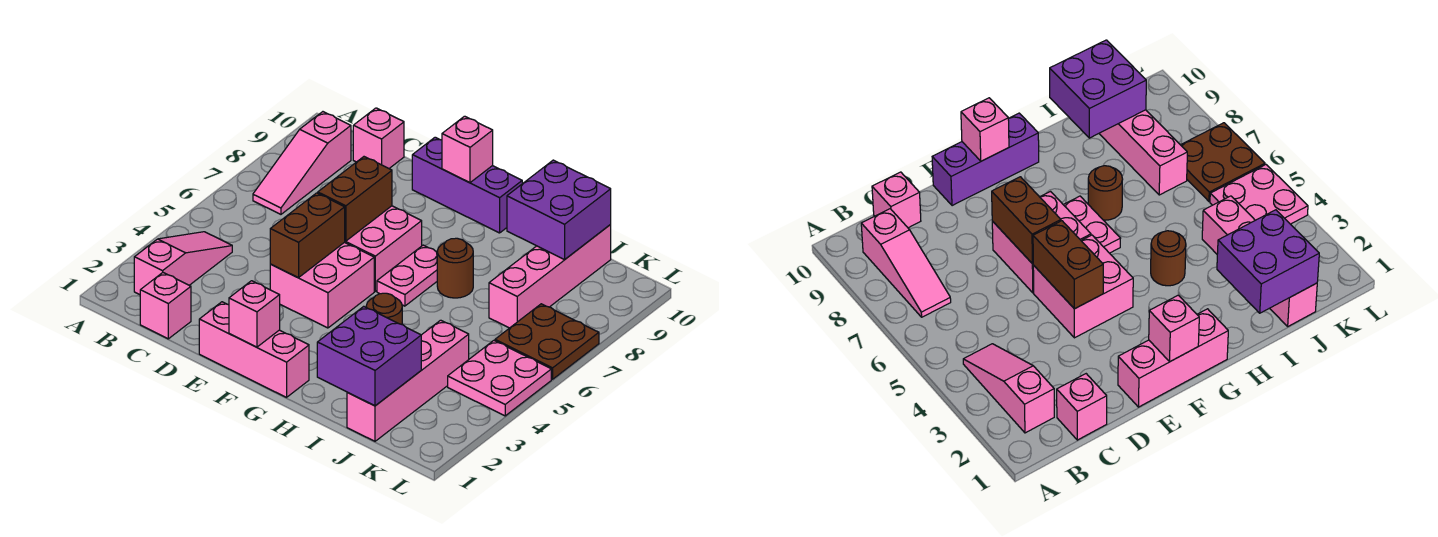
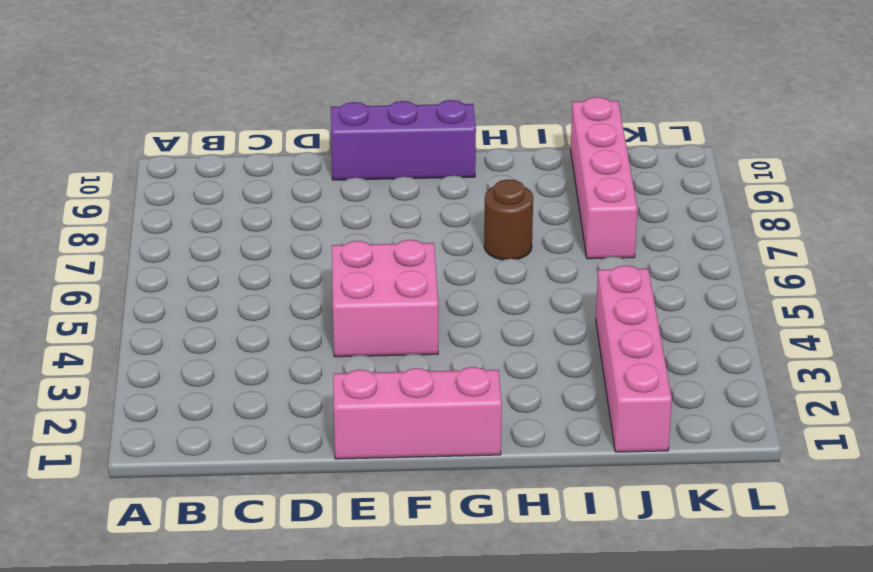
none -> pink 1x3 slope [134,232,232,295]
none -> pink 1x3 slope [253,112,351,214]
none -> pink 1x1 brick [140,273,191,339]

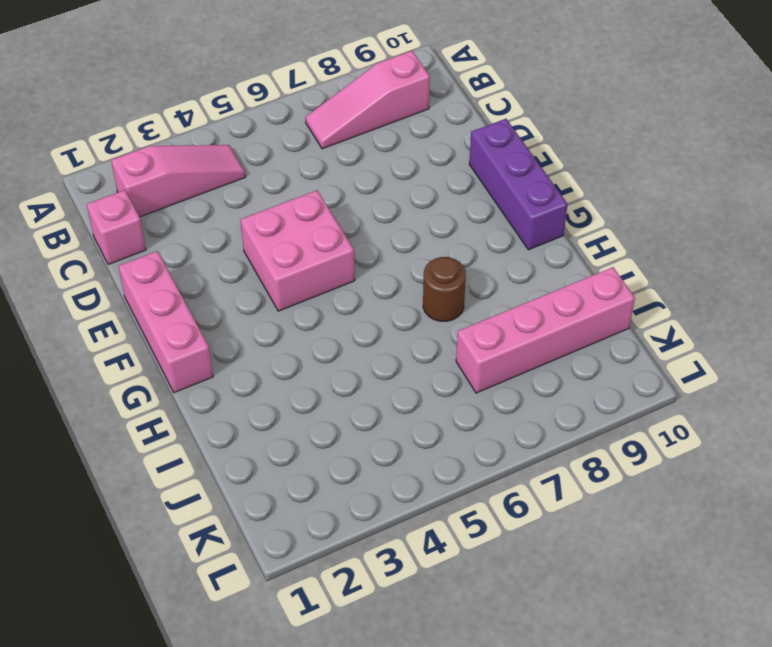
none -> pink 1x1 brick [353,108,404,168]
none -> pink 2x2 brick [345,206,422,291]
none -> pink 1x2 plate [377,245,437,306]

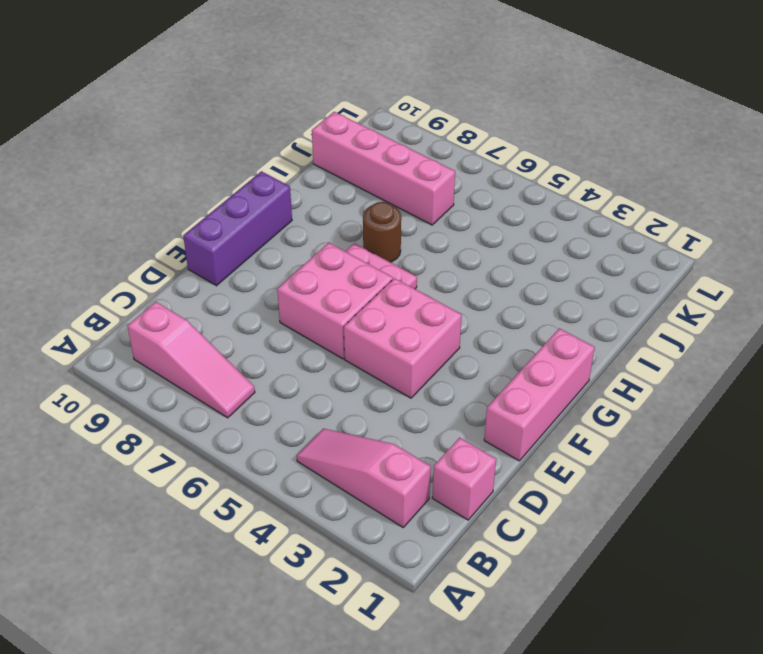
none -> pink 1x1 brick [353,108,404,168]
none -> brown 1x1 round brick [366,293,402,324]
none -> pink 1x4 brick [347,320,469,441]

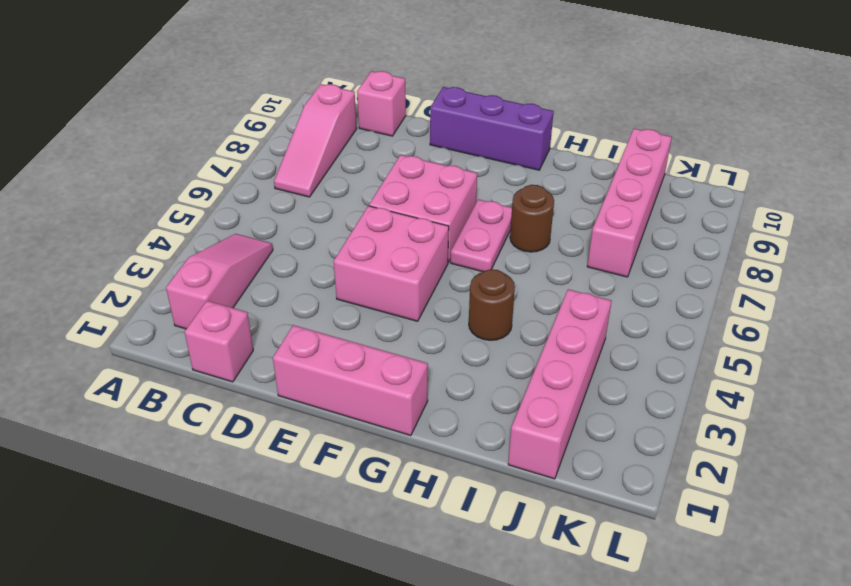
none -> pink 2x2 plate [448,341,551,416]
none -> brown 2x2 plate [495,304,599,379]
none -> brown 1x2 brick [270,193,345,278]

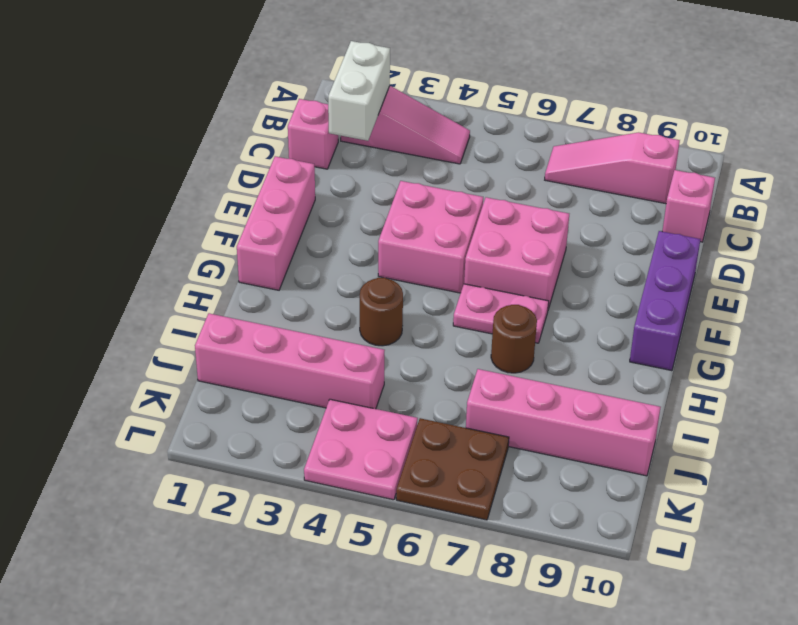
white 1x2 brick [328,41,390,141] -> none
none -> brown 1x2 brick [270,193,345,278]
none -> brown 1x2 brick [318,157,392,241]
none -> pink 1x1 brick [229,281,280,347]

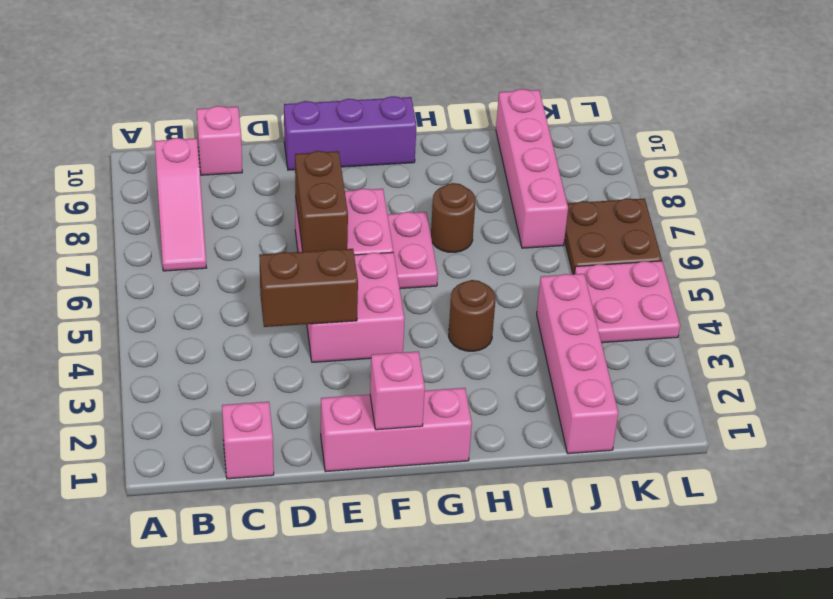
brown 1x2 brick [259,249,358,327] -> brown 1x2 brick turned to [270,193,345,278]
none -> pink 1x3 slope [134,232,232,295]
none -> pink 1x1 brick [442,116,493,183]
none -> purple 2x2 brick [317,306,421,406]

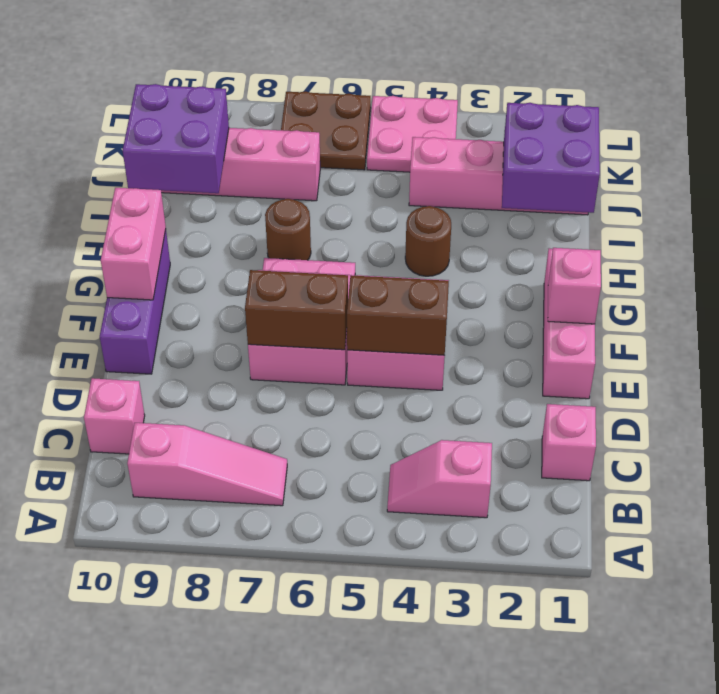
pink 1x2 slope [387,440,492,518] -> pink 1x3 slope [134,232,232,295]
pink 1x2 brick [101,188,166,300] -> pink 1x1 brick [442,116,493,183]

